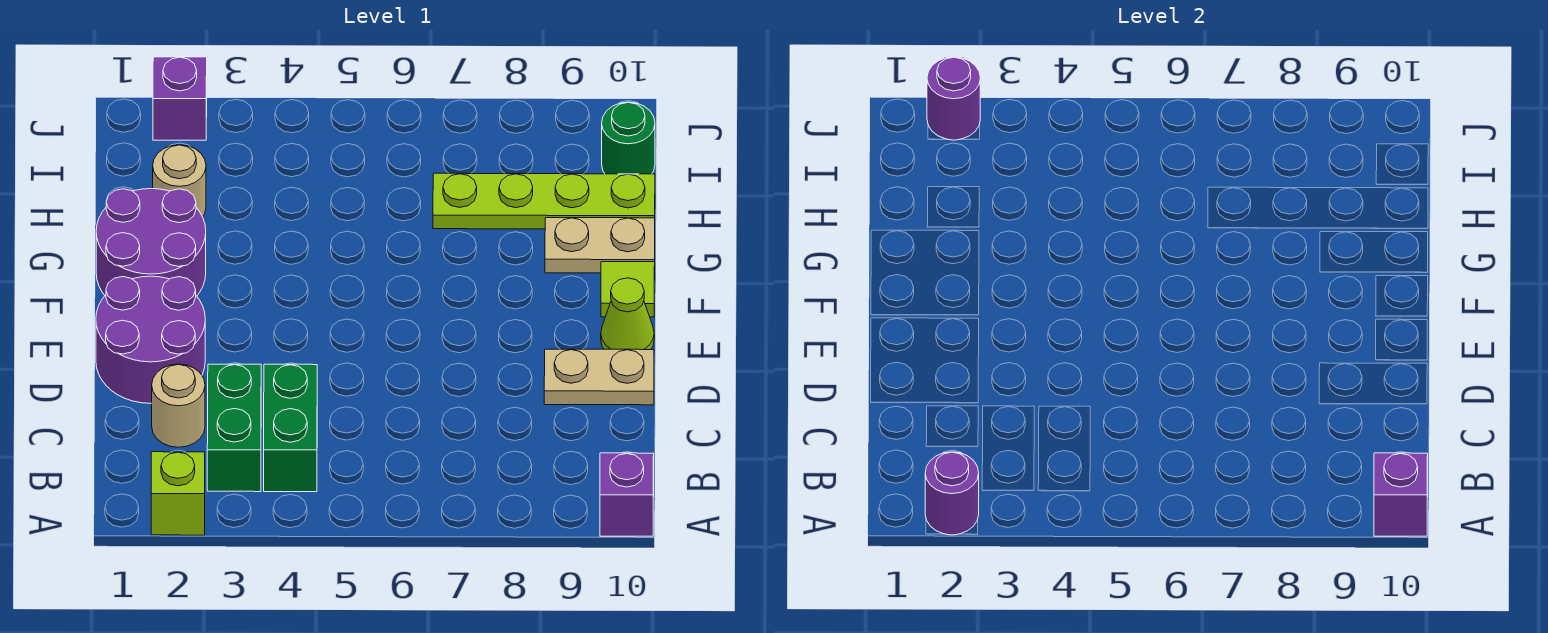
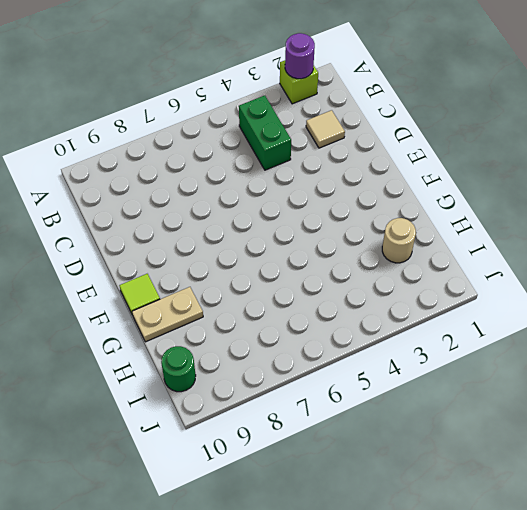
tan 1x1 tile [306,110,345,148] -> tan 1x1 round brick [152,364,205,447]
none -> purple 1x1 brick [600,453,654,536]
none -> green 1x2 brick [207,364,261,492]
none -> purple 2x2 round brick [96,276,205,403]

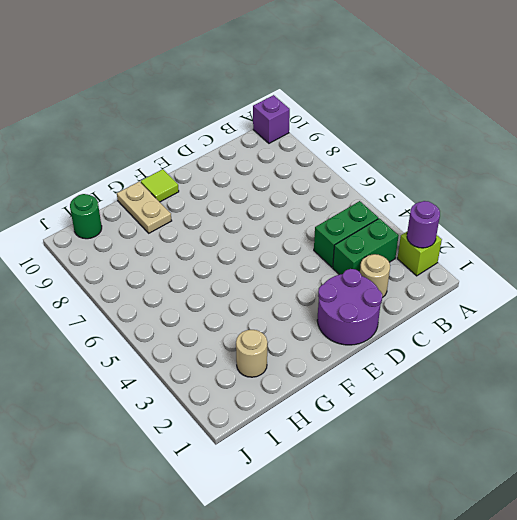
none -> tan 1x2 plate [544,349,654,405]
none -> lime 1x1 cone [601,278,654,350]
none -> purple 2x2 round brick [96,189,206,296]

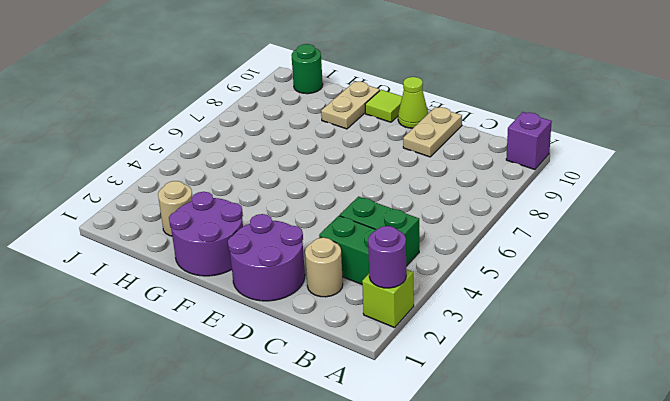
none -> lime 1x4 plate [433,173,655,229]
none -> purple 1x1 brick [153,57,207,140]
none -> purple 1x1 brick [1374,453,1428,536]

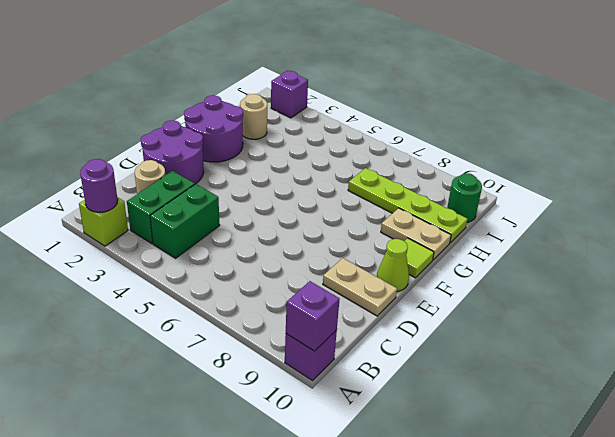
none -> purple 1x1 round brick [927,57,980,140]

